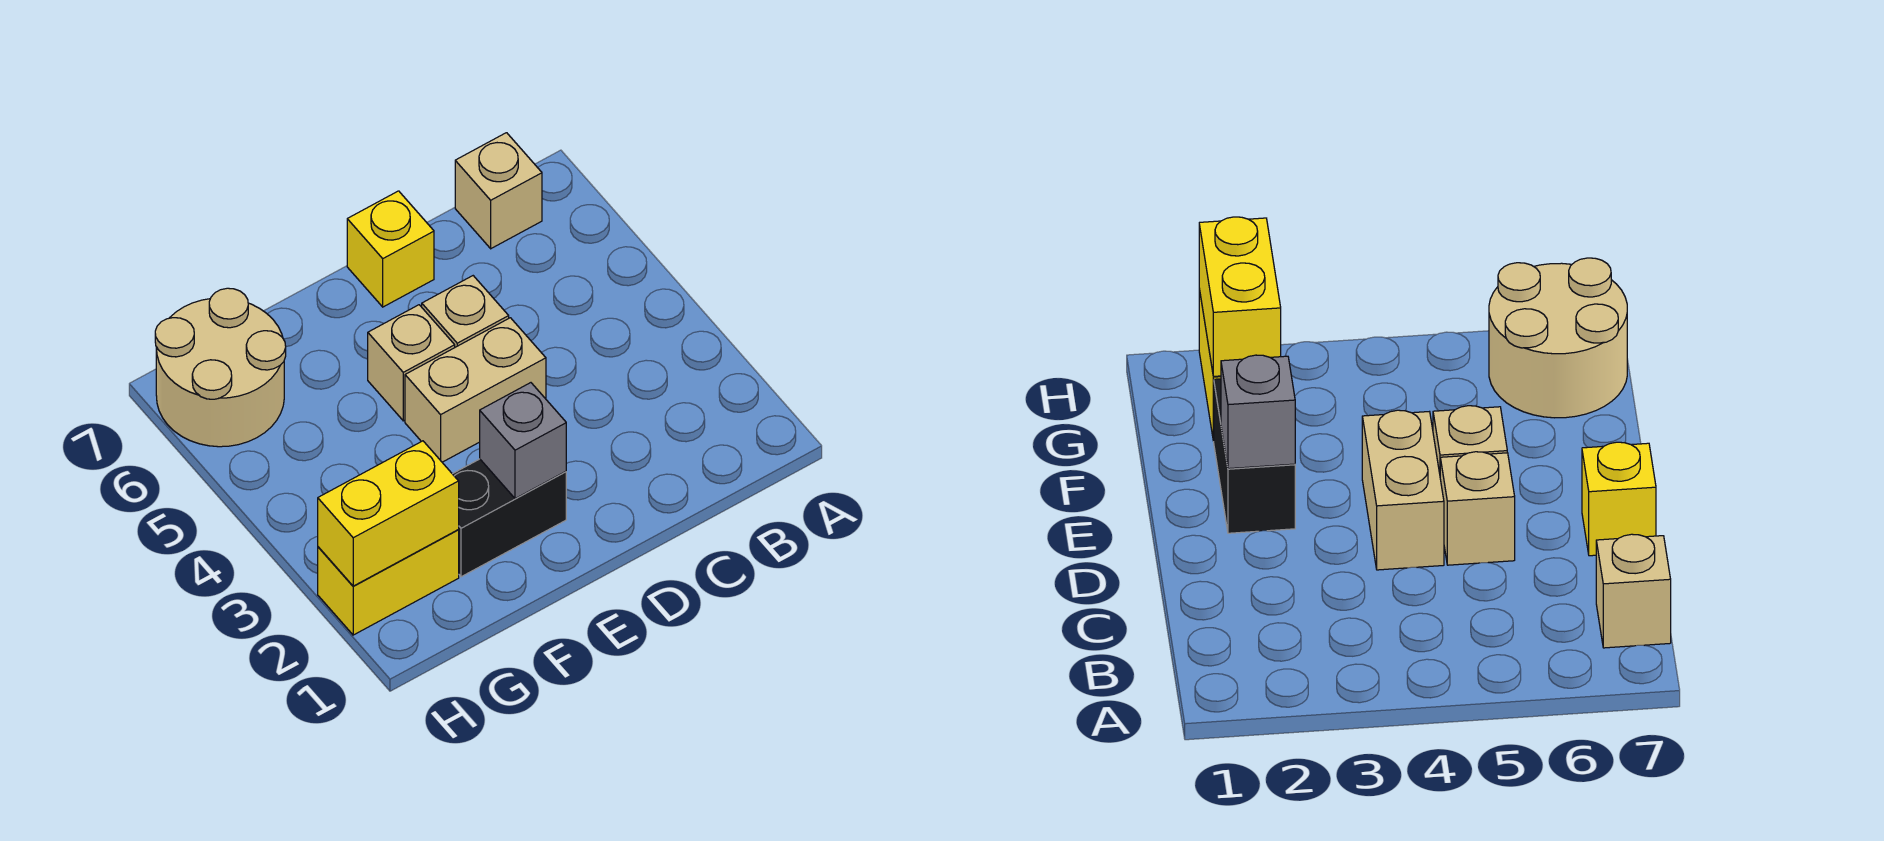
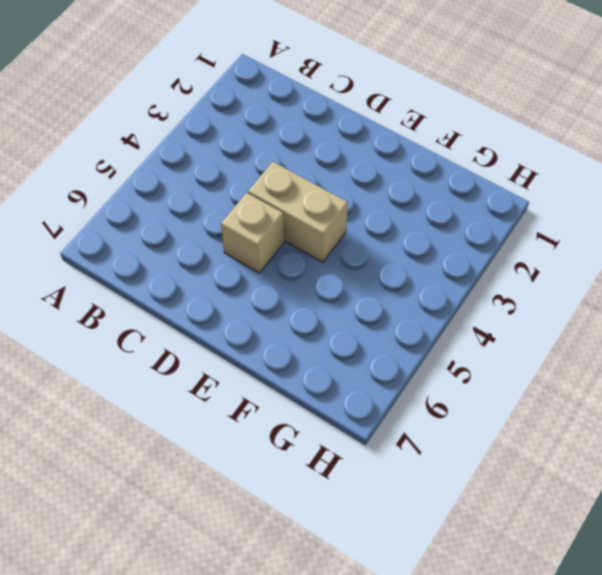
none -> tan 1x1 brick [455,133,542,249]
none -> yellow 1x1 brick [347,191,434,307]

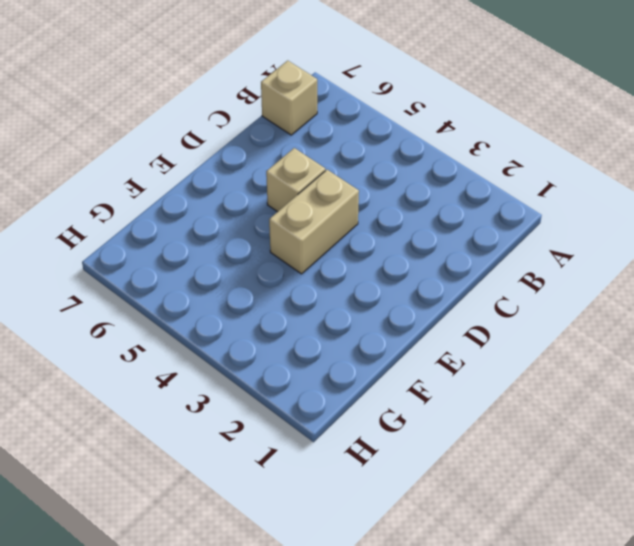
none -> yellow 1x1 brick [347,191,434,307]
none -> black 1x2 brick [453,459,566,577]

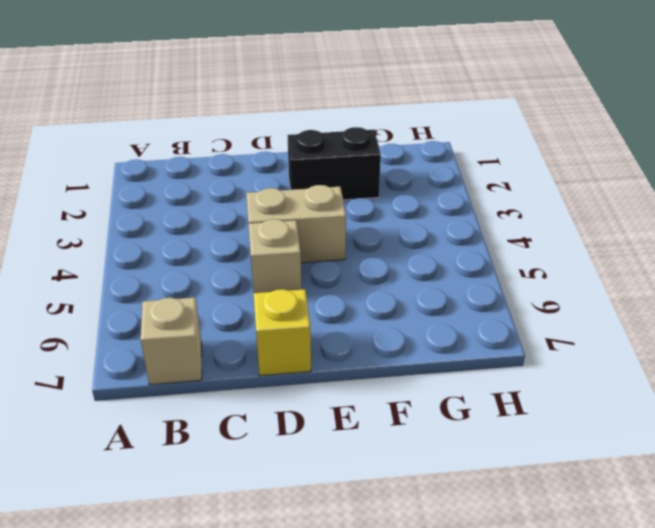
none -> tan 1x1 brick [368,305,455,421]
none -> yellow 1x2 brick [318,530,459,635]

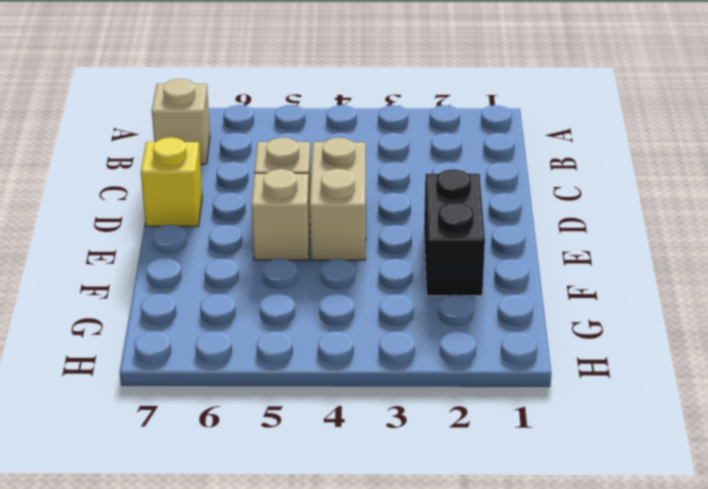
none -> yellow 1x2 brick [318,530,459,635]
none -> tan 2x2 round brick [155,288,286,447]

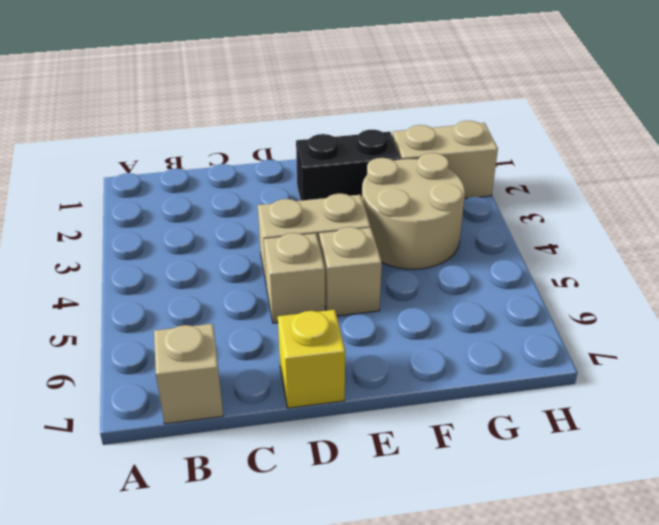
tan 2x2 round brick [362,153,465,269] -> tan 2x2 round brick moved to [155,288,286,447]
tan 1x2 brick [392,121,498,199] -> yellow 1x2 brick [318,530,459,635]
none -> grey 1x1 brick [480,383,566,499]
none -> yellow 1x2 brick [318,441,459,586]

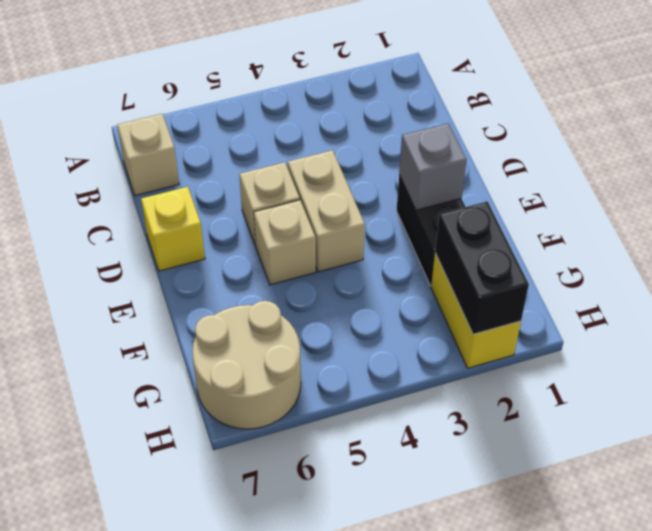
black 1x2 brick [435,201,529,334] -> yellow 1x2 brick [318,441,459,586]

